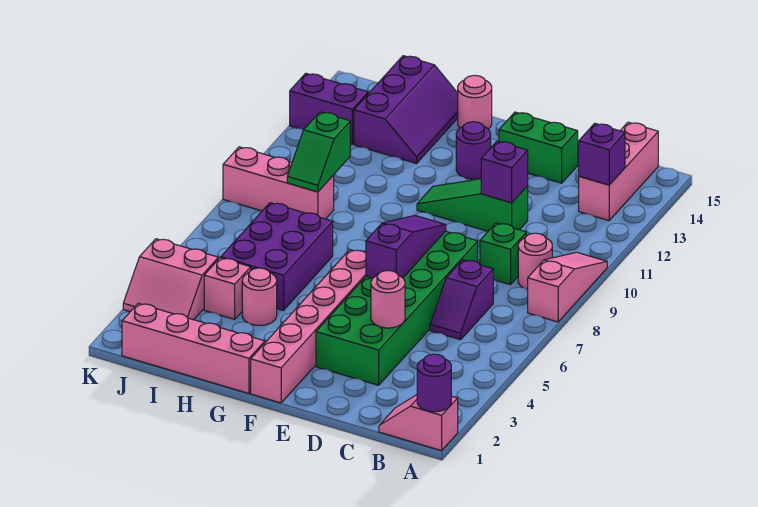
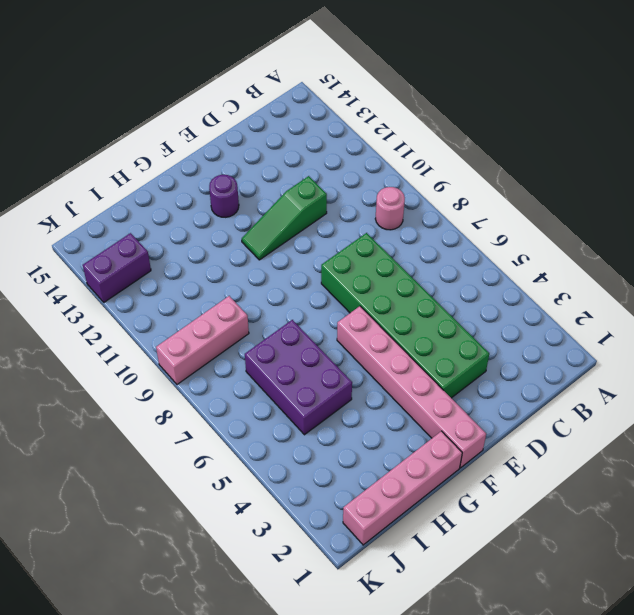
none -> pink 1x2 slope [379,395,458,451]
none -> pink 1x3 slope [528,252,607,322]
none -> pink 1x3 brick [579,122,658,221]

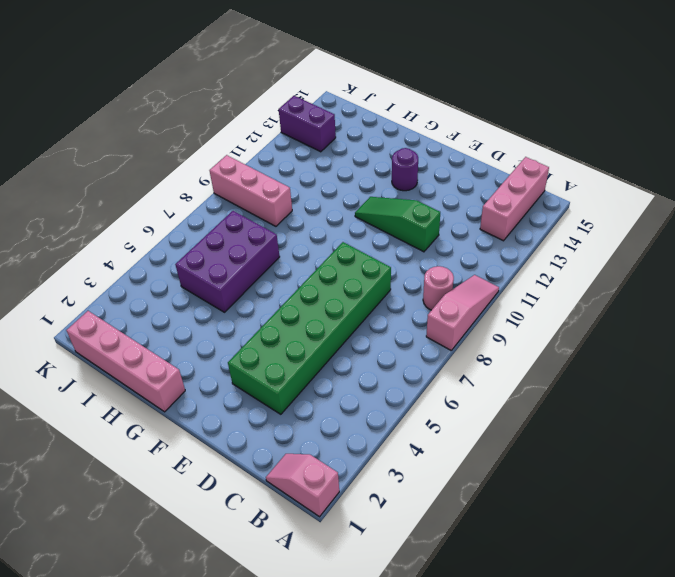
none -> purple 1x2 slope [430,260,493,340]
none -> green 1x1 brick [480,223,526,285]
none -> green 1x2 brick [499,112,578,183]

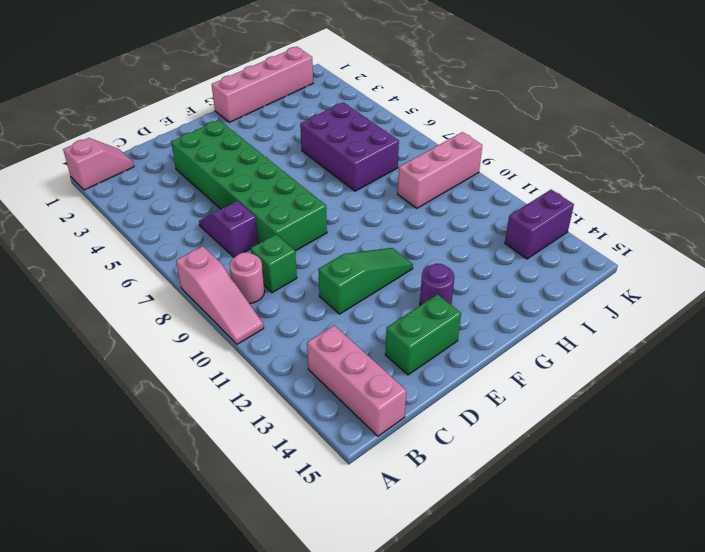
none -> pink 1x6 brick [251,250,366,403]
none -> pink 1x1 round brick [458,75,492,129]
none -> pink 1x1 round brick [242,268,277,325]

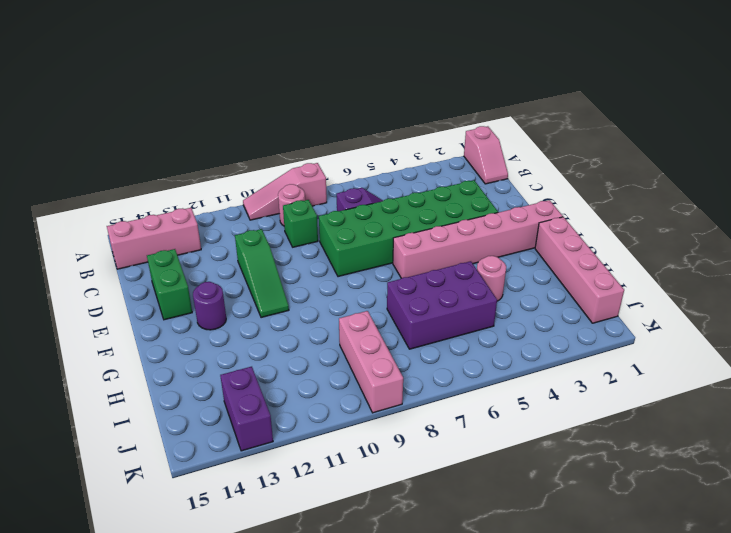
none -> pink 1x1 round brick [458,75,492,129]
none -> purple 2x3 slope [354,56,458,164]
none -> pink 1x1 brick [204,258,251,319]

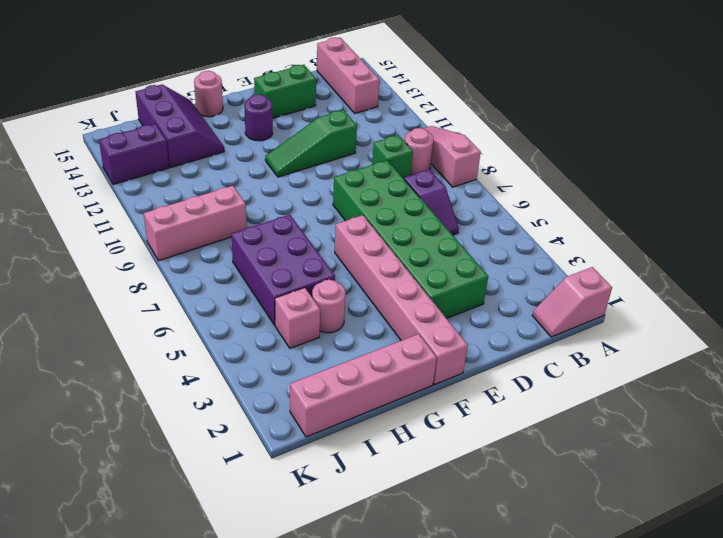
none -> pink 2x2 slope [123,239,218,320]
none -> purple 1x1 round brick [417,354,451,412]
none -> purple 1x1 brick [579,123,625,185]

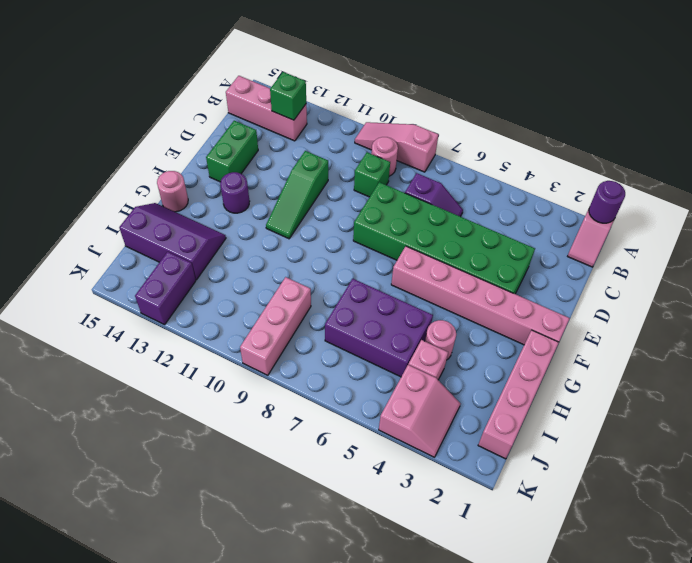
green 1x1 brick [270,72,306,120] -> purple 1x1 brick [579,123,625,185]
none -> pink 1x1 round brick [371,271,405,328]
none -> purple 1x1 brick [481,141,528,203]
none -> purple 1x3 slope [366,215,446,278]

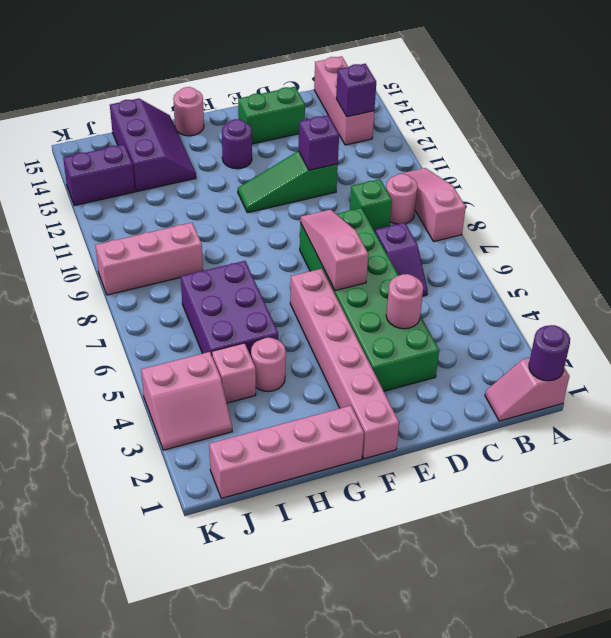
pink 1x3 slope [300,210,368,291] -> purple 1x3 slope [366,215,446,278]
none -> green 1x2 slope [287,112,350,192]

